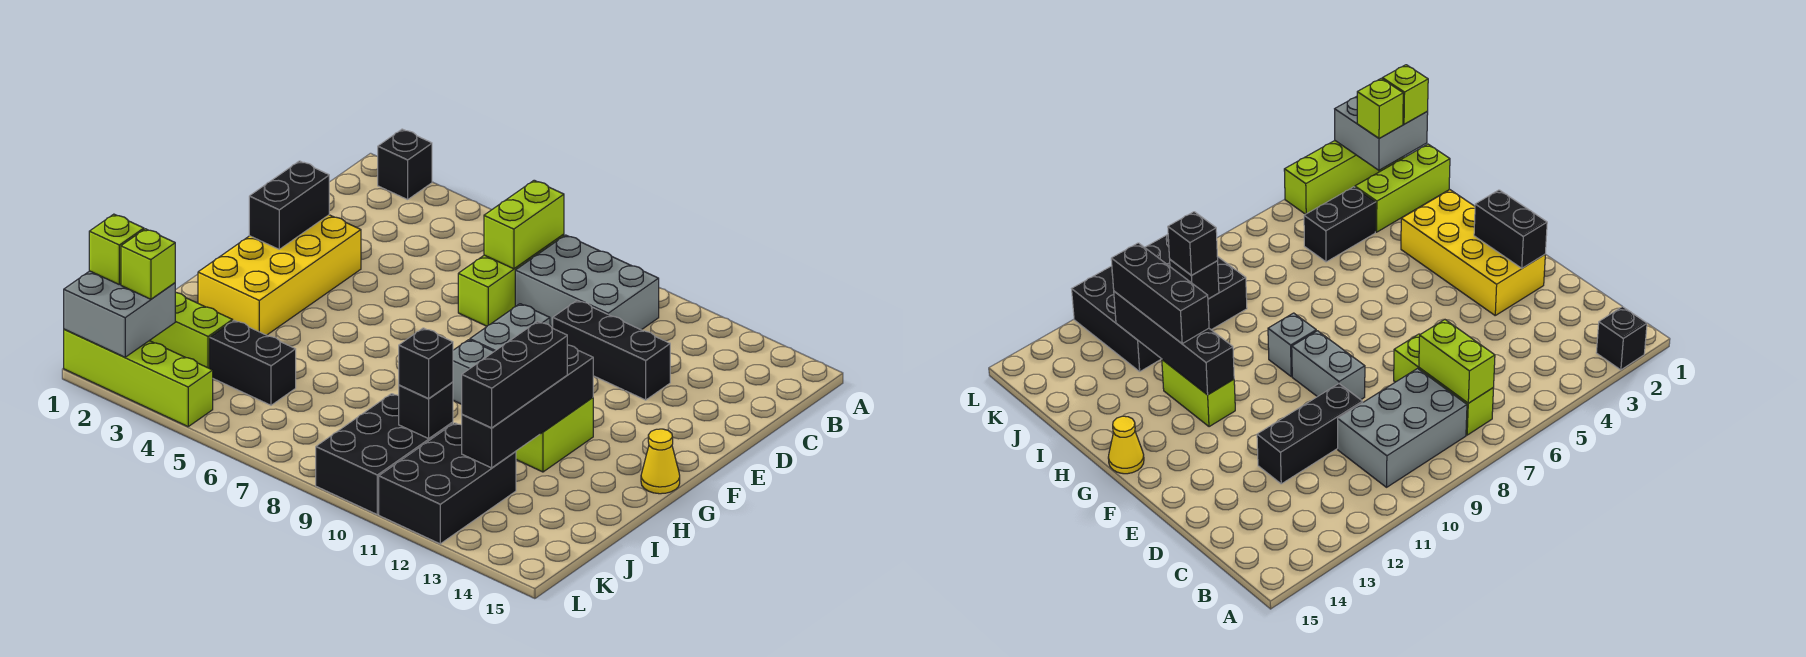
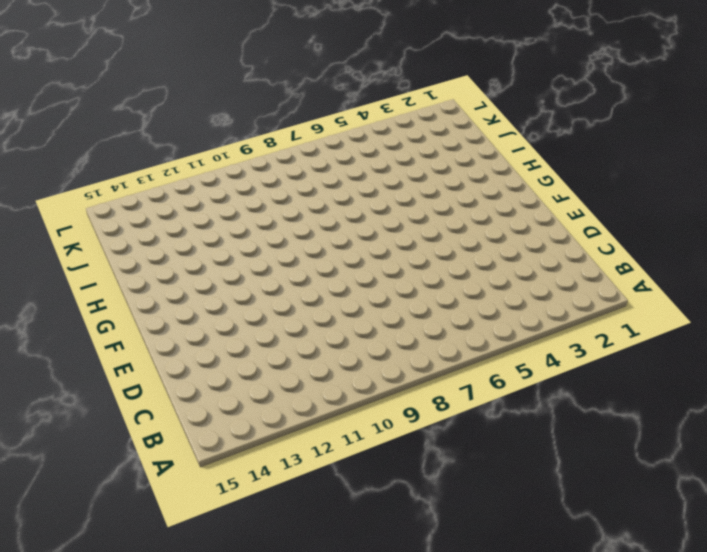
none -> black 1x1 brick [378,129,432,200]
none -> lime 1x3 brick [458,234,564,326]
none -> grey 2x3 brick [515,235,659,330]

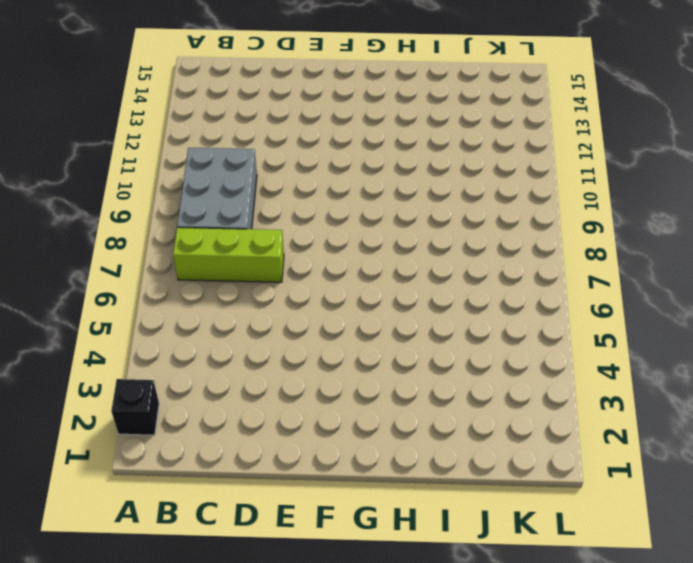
none -> black 1x3 brick [553,300,670,400]
none -> yellow 2x4 brick [198,215,361,335]
none -> grey 1x2 brick [470,304,550,351]

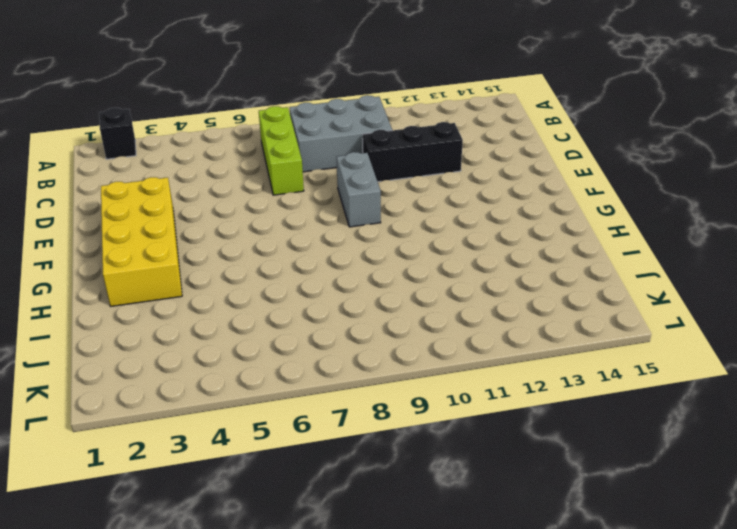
none -> grey 1x1 brick [453,340,494,404]
none -> lime 1x2 brick [516,397,593,472]
none -> yellow 1x1 cone [641,429,680,494]

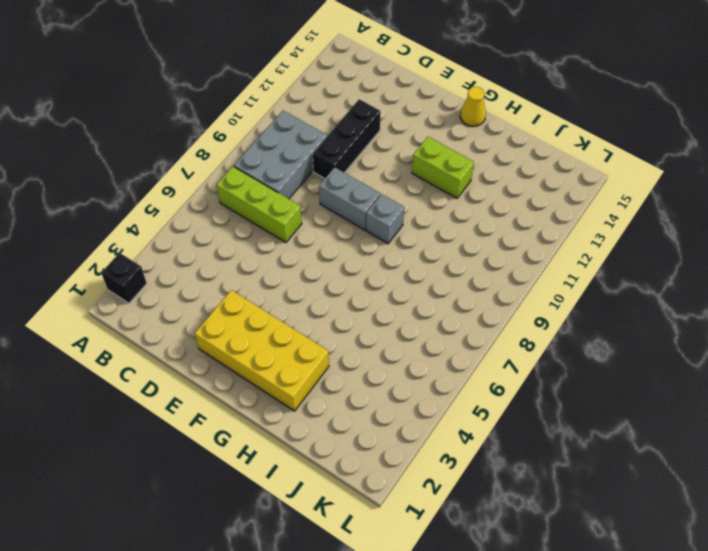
none -> lime 1x3 brick [150,292,233,368]
none -> black 1x2 brick [210,320,296,405]
none -> black 2x3 brick [316,394,453,514]

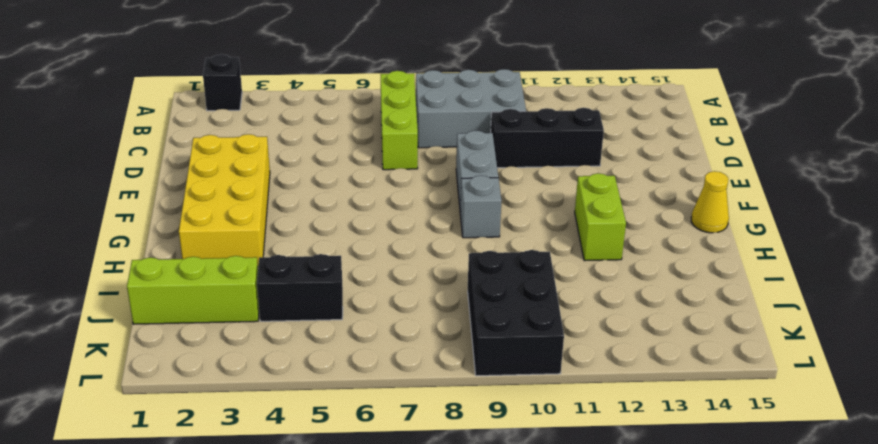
none -> black 2x3 brick [379,423,516,544]
none -> lime 1x4 brick [64,329,213,427]
none -> lime 1x2 brick [484,180,564,269]

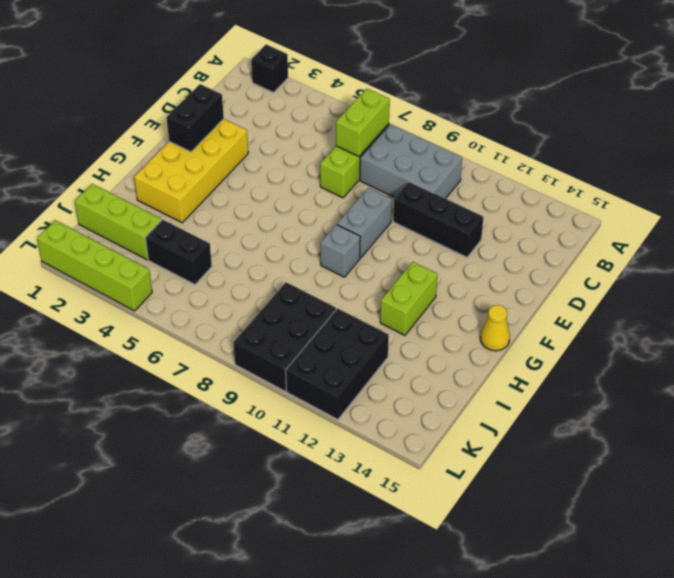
none -> black 1x4 brick [462,345,593,468]
none -> black 1x1 brick [399,382,453,439]
none -> grey 2x2 brick [64,271,175,357]

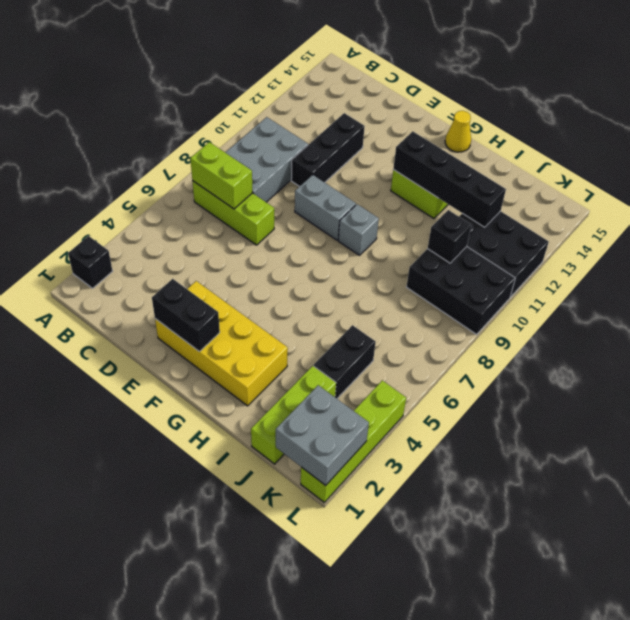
none -> black 1x3 brick [462,321,567,428]
none -> black 1x1 brick [399,328,453,398]
none -> lime 1x1 brick [89,214,144,284]

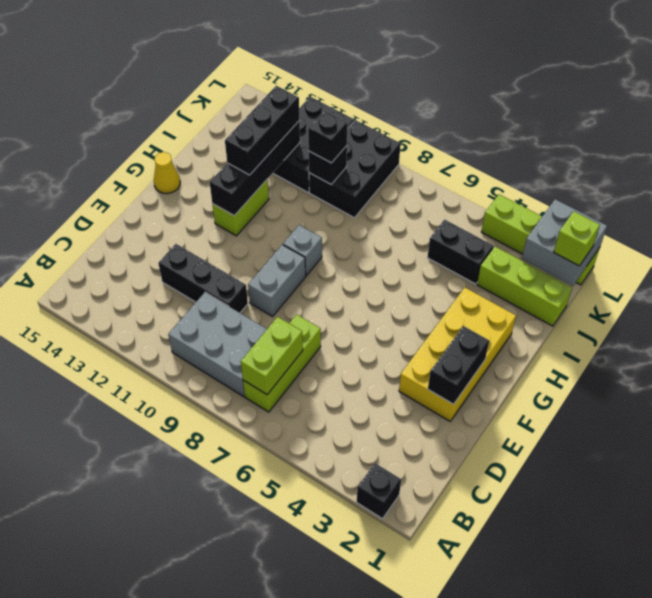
none -> lime 1x1 brick [121,229,175,299]

